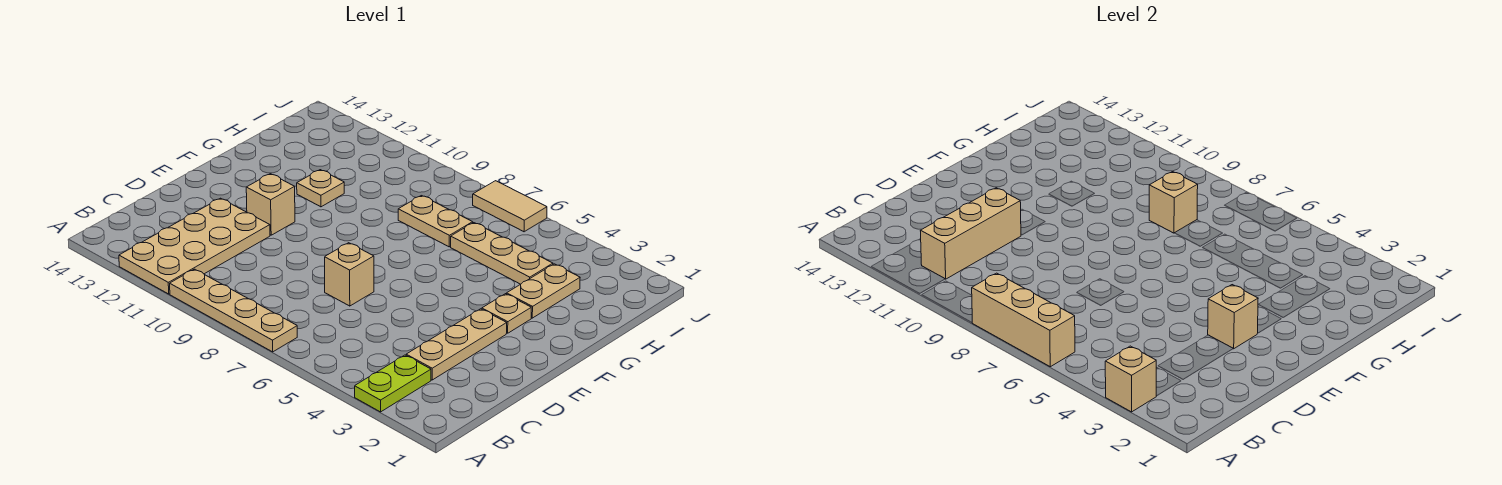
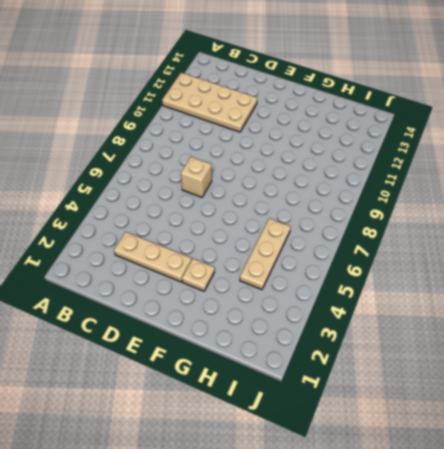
none -> lime 1x2 plate [355,355,431,412]
none -> tan 1x4 plate [170,269,297,352]
none -> tan 1x1 brick [246,174,295,235]

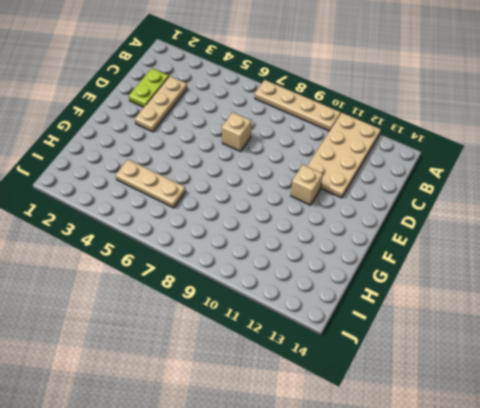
lime 1x2 plate [129,68,169,107] -> lime 1x2 plate moved to [355,355,431,412]
none -> tan 1x1 plate [482,294,531,333]
none -> tan 1x2 plate [507,264,580,318]
none -> tan 1x1 plate [297,170,344,207]

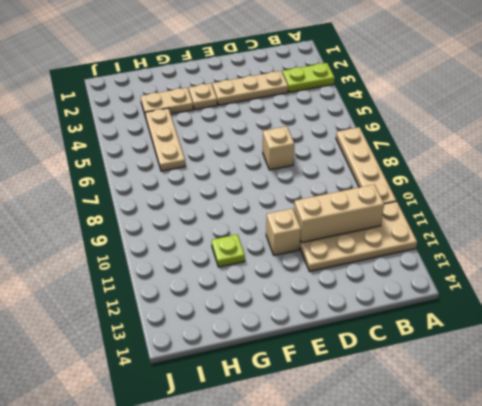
lime 1x1 plate [212,234,245,267] -> tan 1x1 plate [297,170,344,207]
none -> tan 1x2 plate [398,196,473,247]
none -> tan 1x2 tile [473,181,547,232]
none -> tan 1x1 brick [1105,346,1156,412]

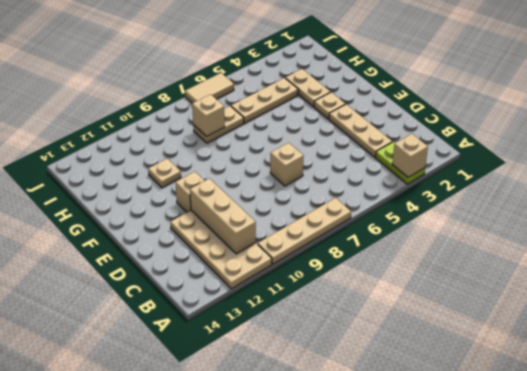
none -> tan 1x3 brick [972,273,1075,367]
none -> tan 1x1 brick [1208,285,1258,349]

